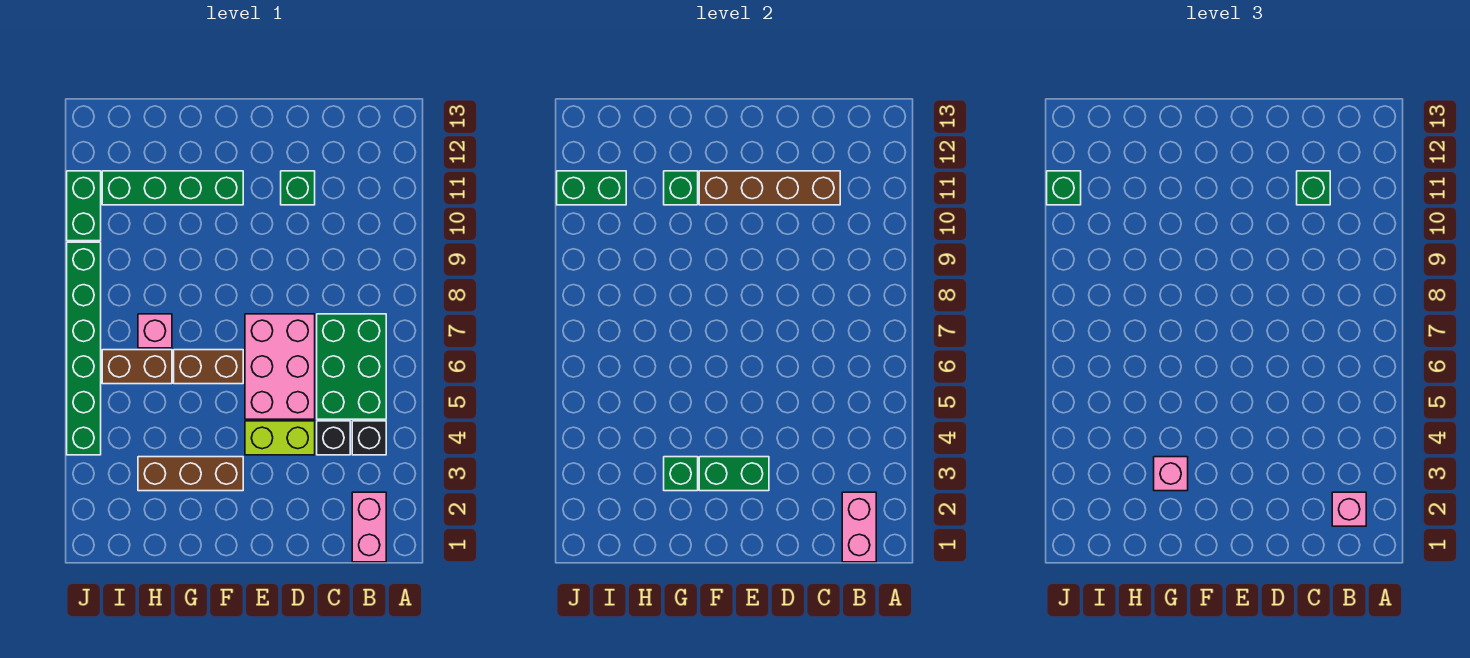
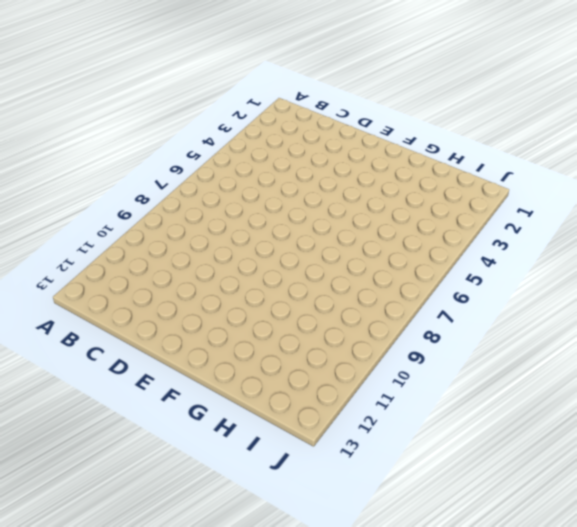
none -> pink 1x2 brick [352,492,386,562]
none -> black 1x1 brick [352,421,386,455]
none -> green 2x3 brick [317,314,386,419]

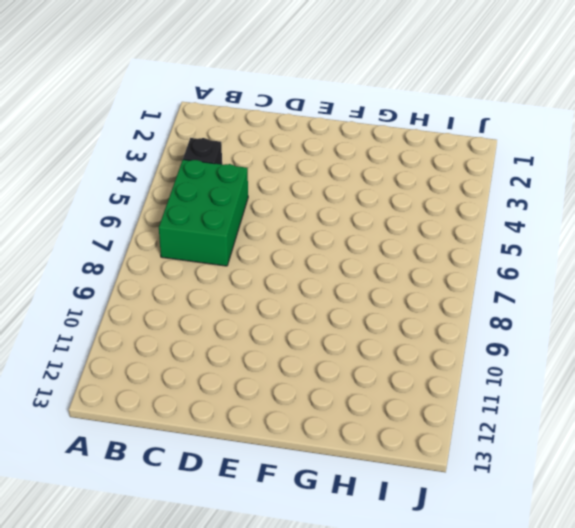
none -> pink 1x2 brick [352,492,386,562]
none -> black 1x1 brick [317,421,350,455]
none -> lime 1x2 brick [245,421,315,455]

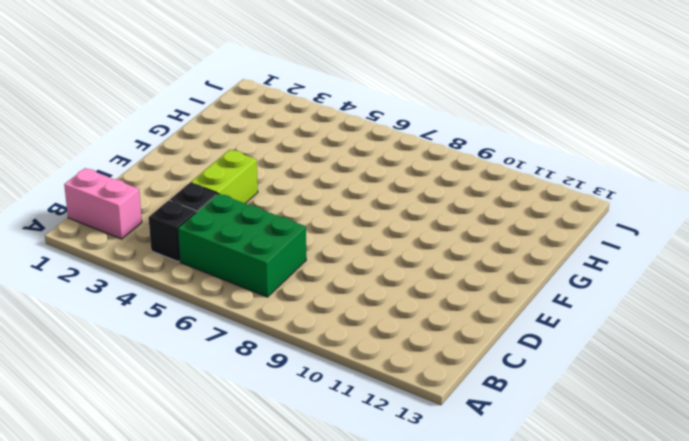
none -> pink 2x3 brick [245,314,315,419]
none -> green 1x1 brick [281,171,315,205]
none -> brown 1x3 brick [138,457,243,491]

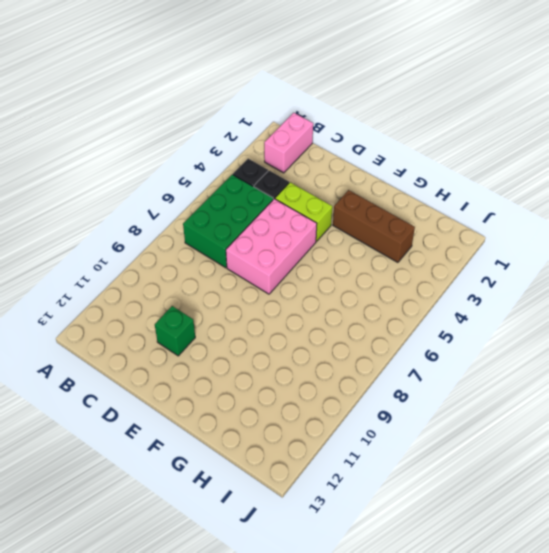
none -> brown 1x2 brick [174,350,243,384]
none -> green 1x4 brick [102,171,243,205]
none -> brown 1x2 brick [102,350,172,384]

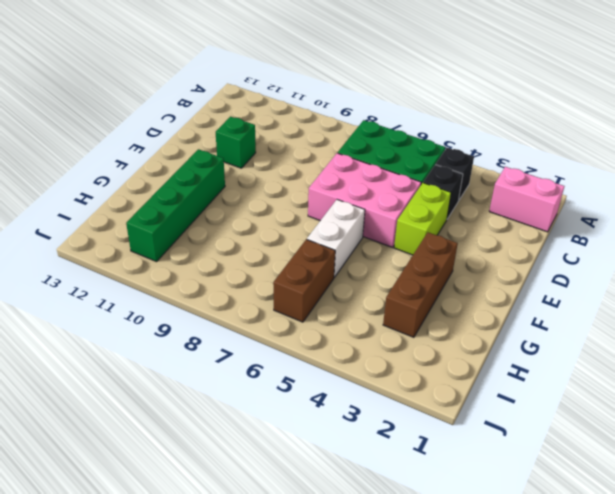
white 1x2 brick [307,200,365,277] -> brown 1x2 brick [174,350,243,384]
none -> pink 1x1 brick [138,314,172,348]
none -> green 1x6 brick [67,242,101,455]
none -> green 1x2 brick [67,171,101,241]

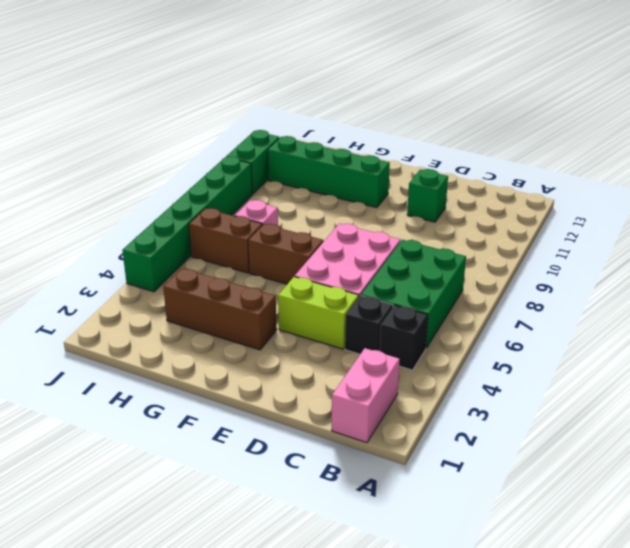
none -> pink 1x2 brick [842,492,876,562]
none -> brown 1x4 brick [699,171,840,205]
none -> green 1x2 brick [699,457,769,491]

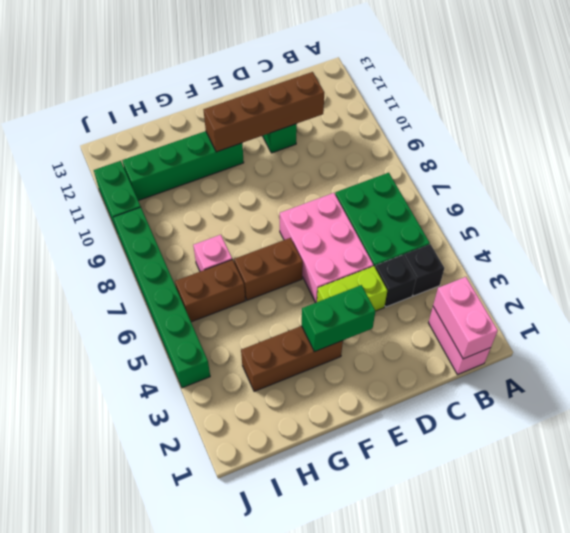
none -> green 1x1 brick [664,457,698,491]
none -> green 1x1 brick [664,171,698,205]
none -> green 1x2 brick [557,171,626,205]

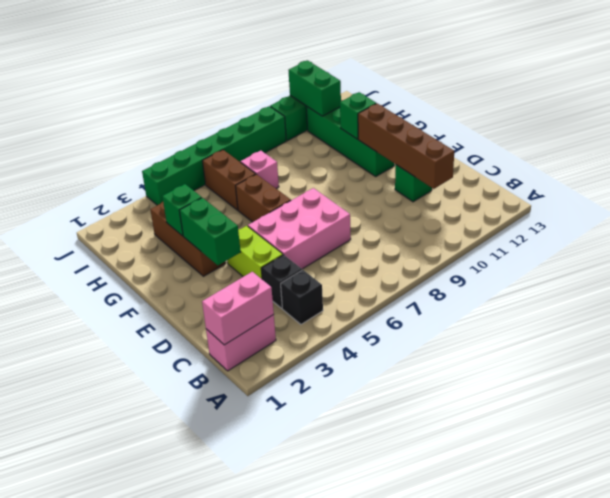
none -> green 2x3 brick [317,314,386,419]
none -> pink 1x1 brick [1332,492,1366,526]
none -> green 1x1 brick [1297,171,1330,205]

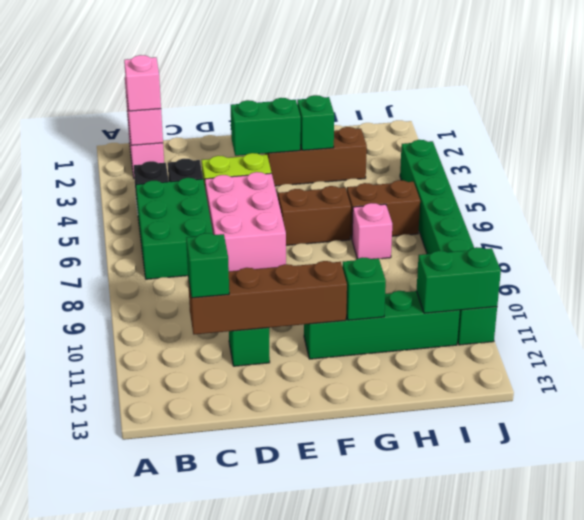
none -> pink 1x1 brick [1154,457,1188,491]
none -> green 1x1 brick [1047,171,1081,205]

